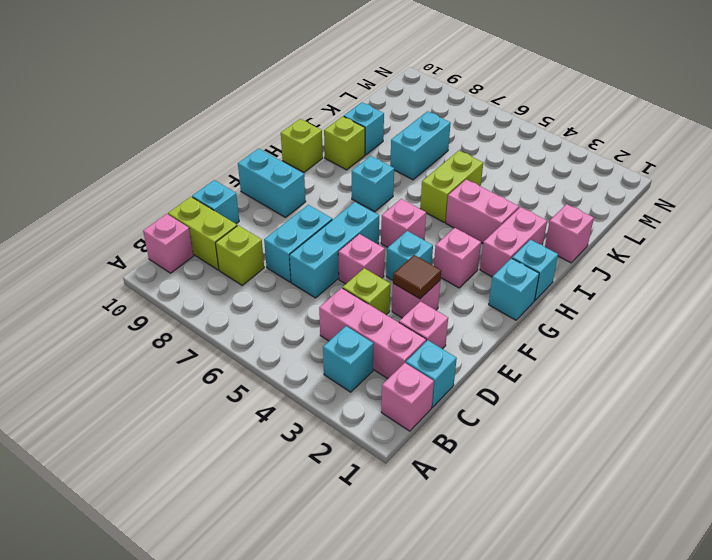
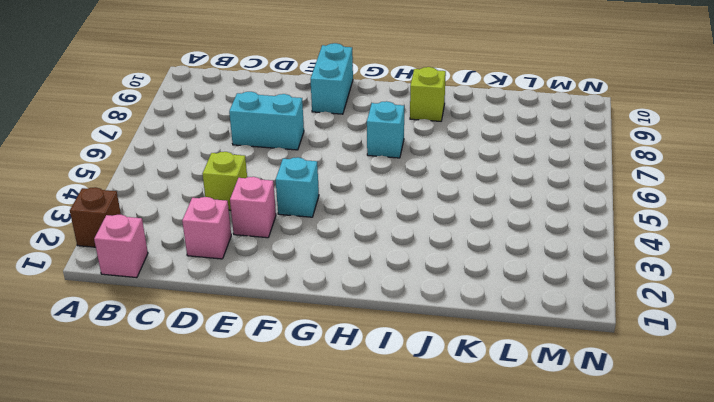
brown 1x1 brick [70,187,121,247] -> none
none -> cyan 1x1 brick [323,326,373,392]
none -> pink 1x1 brick [143,214,193,273]
none -> cyan 1x1 brick [406,340,457,407]
none -> pink 1x3 brick [319,288,426,379]

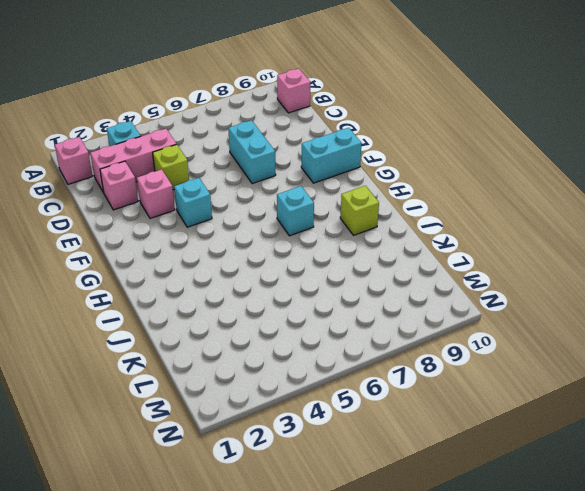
none -> cyan 1x1 brick [406,340,457,407]
none -> lime 1x1 brick [216,225,264,285]
none -> lime 1x2 brick [168,197,237,270]
none -> cyan 1x3 brick [290,202,379,298]

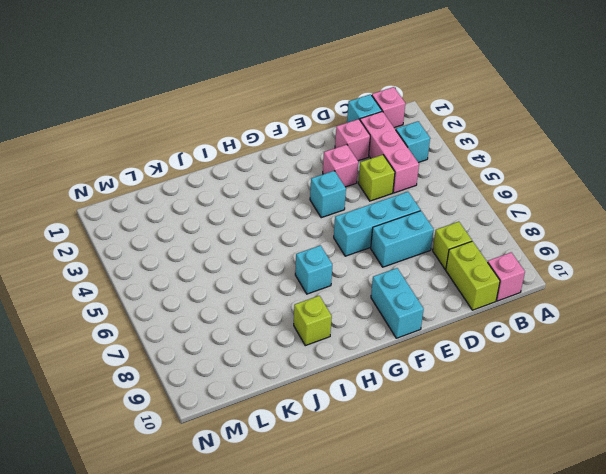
none -> cyan 1x1 brick [192,180,239,224]
none -> pink 1x1 brick [338,234,385,284]
none -> cyan 1x1 brick [489,258,539,320]
none -> pink 1x1 brick [434,228,481,288]

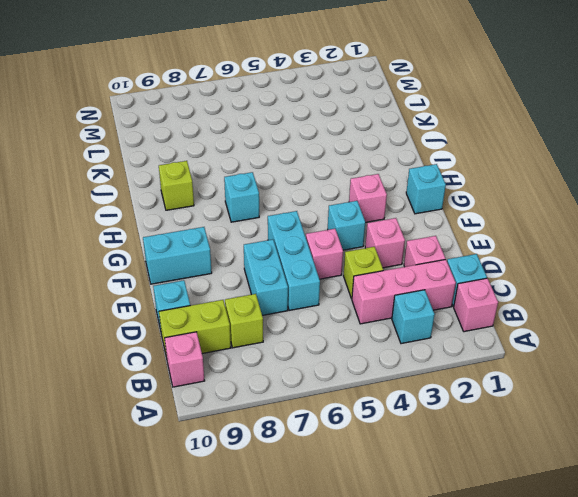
none -> pink 1x1 brick [381,199,426,247]
none -> cyan 1x1 brick [512,240,558,300]
none -> pink 1x2 brick [480,207,547,277]
none -> lime 1x1 brick [281,119,323,172]

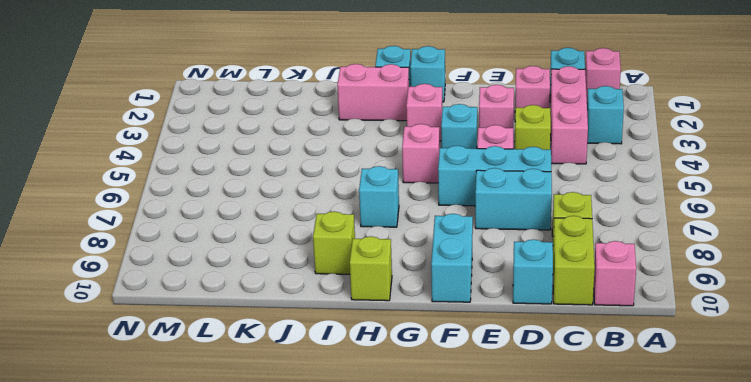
none -> pink 1x2 brick [446,179,519,243]
none -> lime 1x2 brick [420,151,483,222]
none -> pink 1x1 brick [545,204,594,263]
none -> cyan 1x2 brick [390,111,451,180]

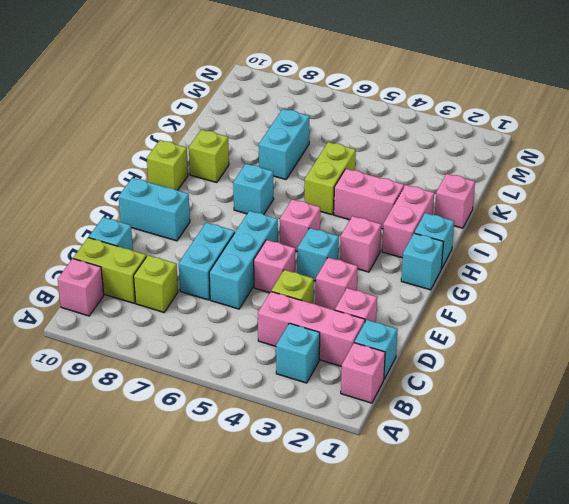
none -> cyan 1x1 brick [344,102,384,155]
none -> brown 1x1 tile [393,255,441,299]

